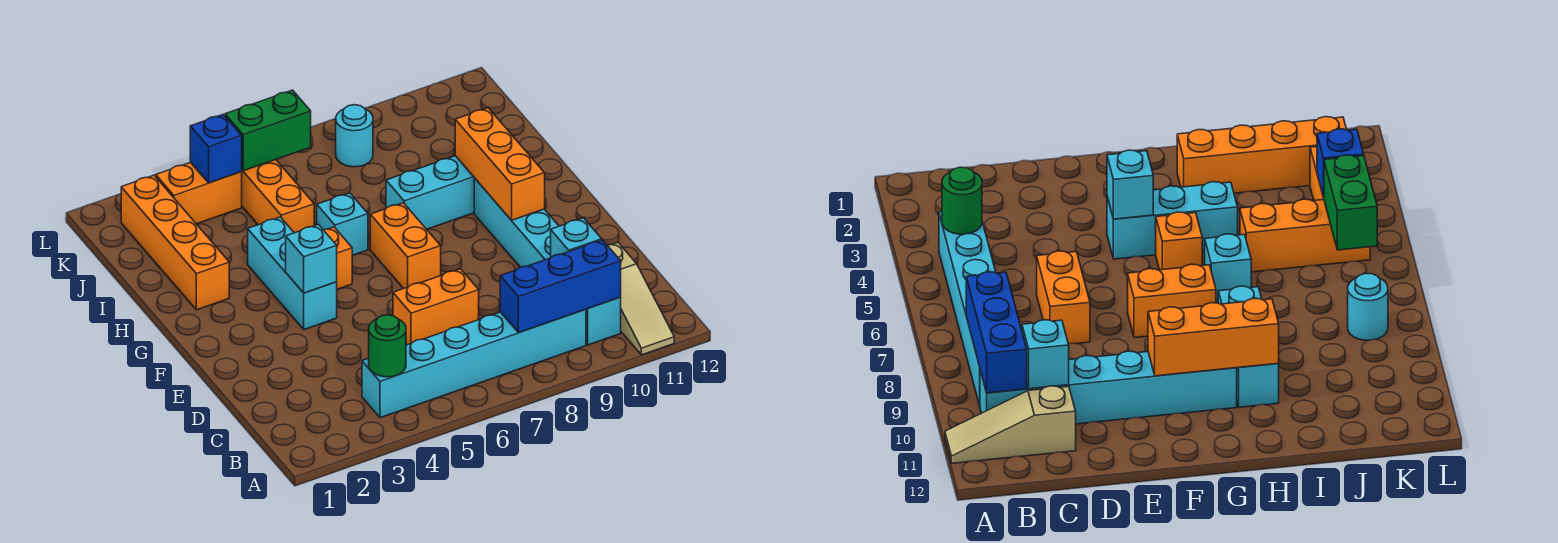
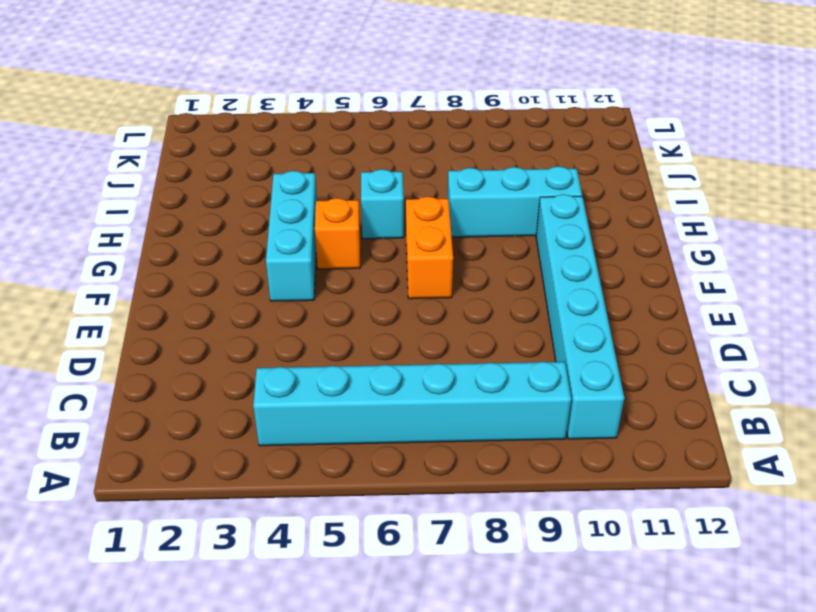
none -> tan 1x3 slope [607,242,674,355]
none -> orange 1x2 brick [393,269,479,345]
none -> orange 1x4 brick [121,175,229,310]

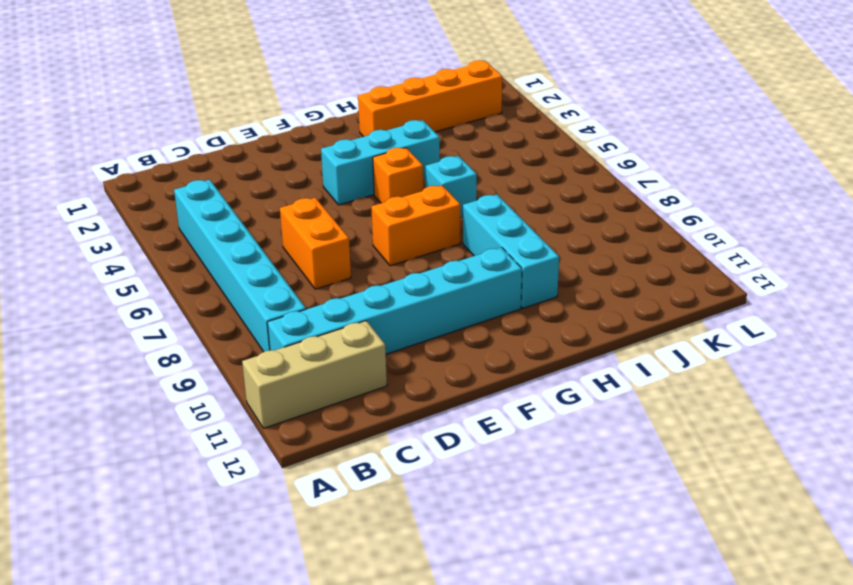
tan 1x3 brick [242,321,387,428] -> tan 1x3 slope [607,242,674,355]
none -> orange 1x3 brick [242,160,314,233]
none -> orange 1x2 brick [156,162,242,224]
none -> cyan 1x1 round brick [336,105,373,167]

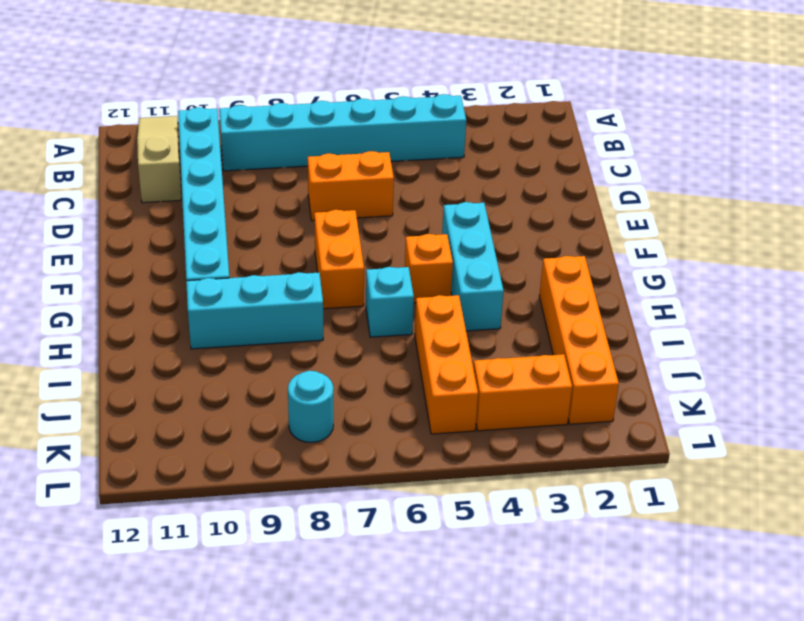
none -> green 1x1 round brick [369,315,406,377]
none -> blue 1x3 brick [500,240,621,333]
none -> cyan 1x1 brick [551,218,602,257]

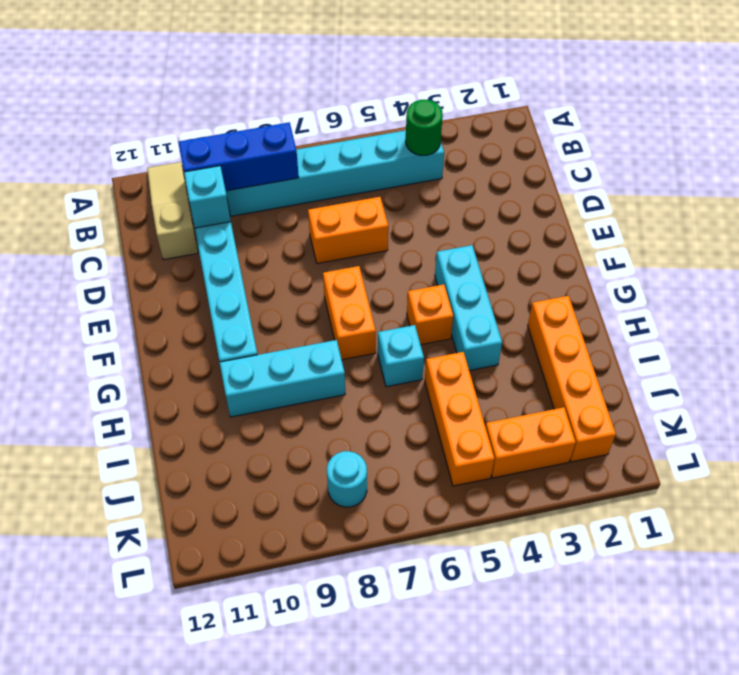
none -> cyan 1x1 brick [286,225,337,293]
none -> orange 1x3 brick [455,108,545,220]
none -> blue 1x1 brick [190,114,242,183]

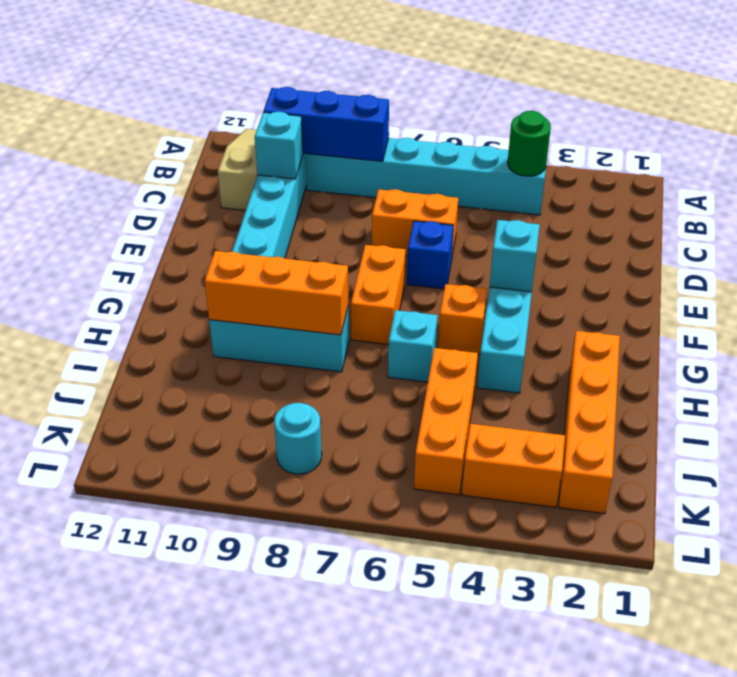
blue 1x1 brick [407,221,453,289] -> blue 1x1 brick moved to [190,114,242,183]
orange 1x3 brick [205,251,348,335] -> orange 1x3 brick turned to [455,108,545,220]
none -> green 1x2 brick [225,90,311,171]

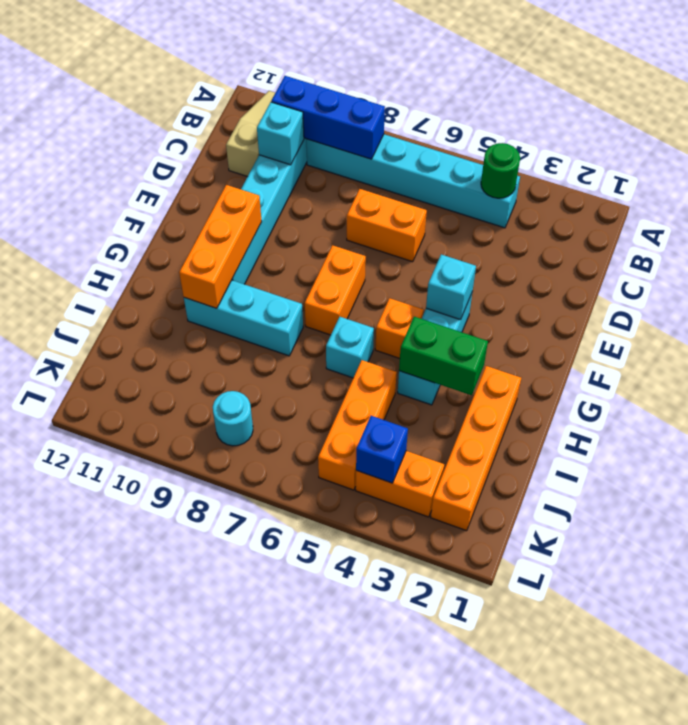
green 1x2 brick [399,317,488,395] -> green 1x2 brick moved to [225,90,311,171]

